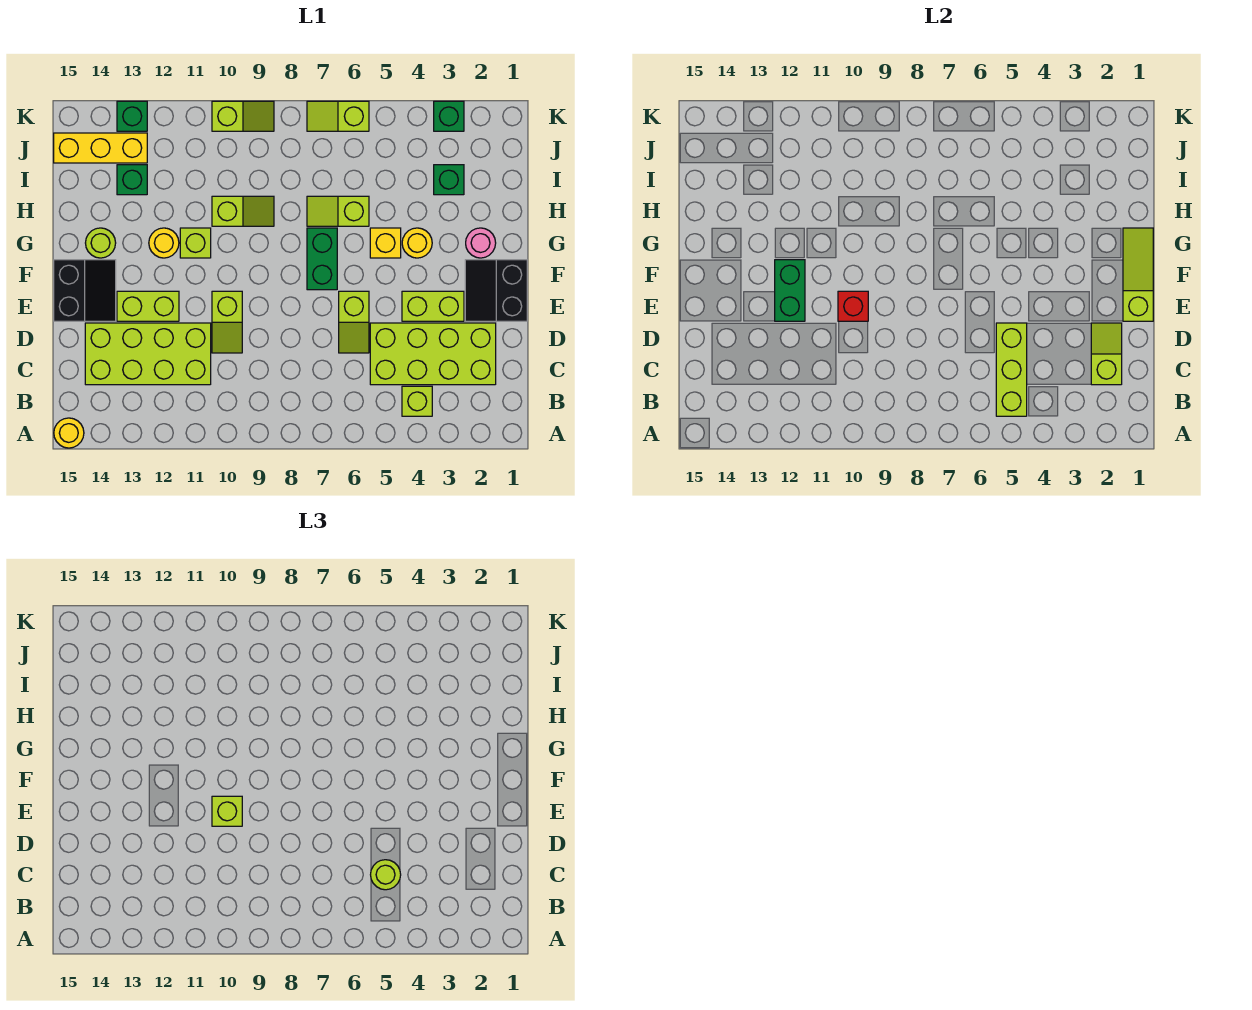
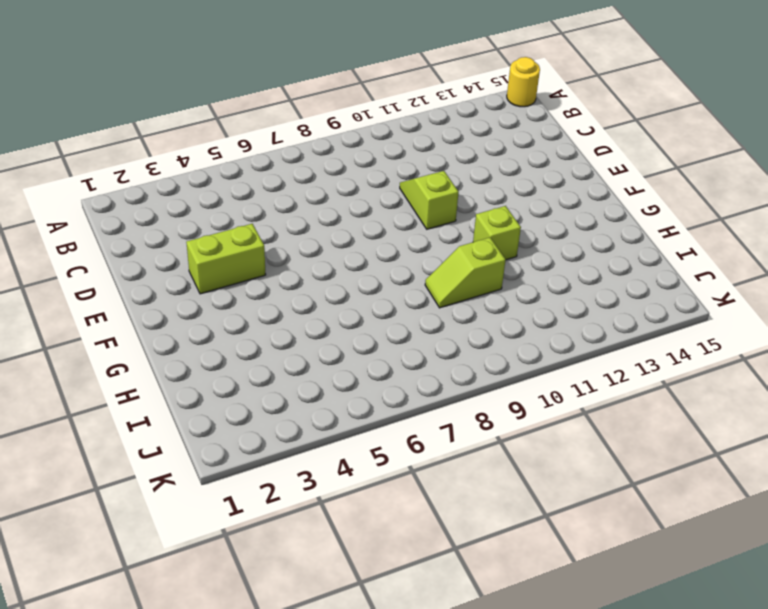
none -> lime 1x1 brick [402,386,432,416]
none -> lime 2x4 brick [370,323,496,385]
none -> lime 2x4 brick [85,323,211,385]
none -> lime 1x2 slope [339,291,369,353]

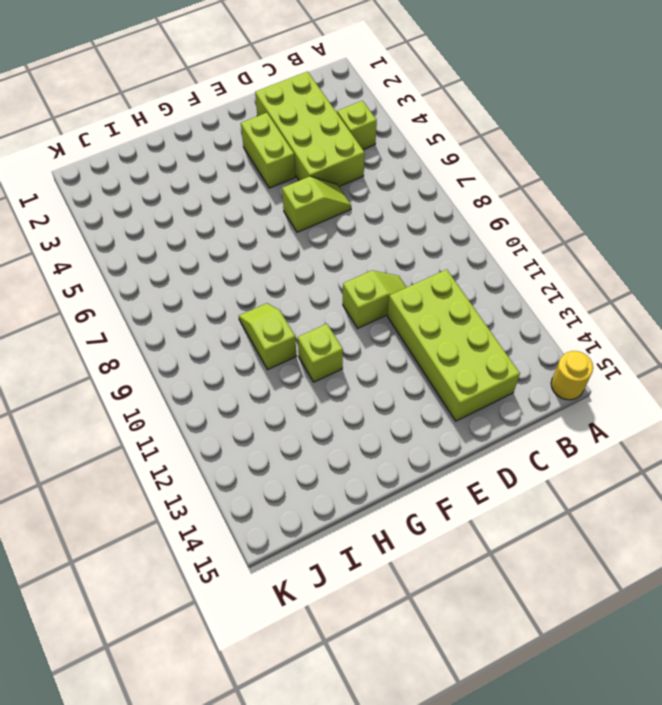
none -> black 2x2 slope [465,260,527,321]
none -> lime 1x2 brick [117,291,179,321]
none -> black 2x2 slope [54,260,116,321]
none -> green 1x2 brick [307,228,337,290]

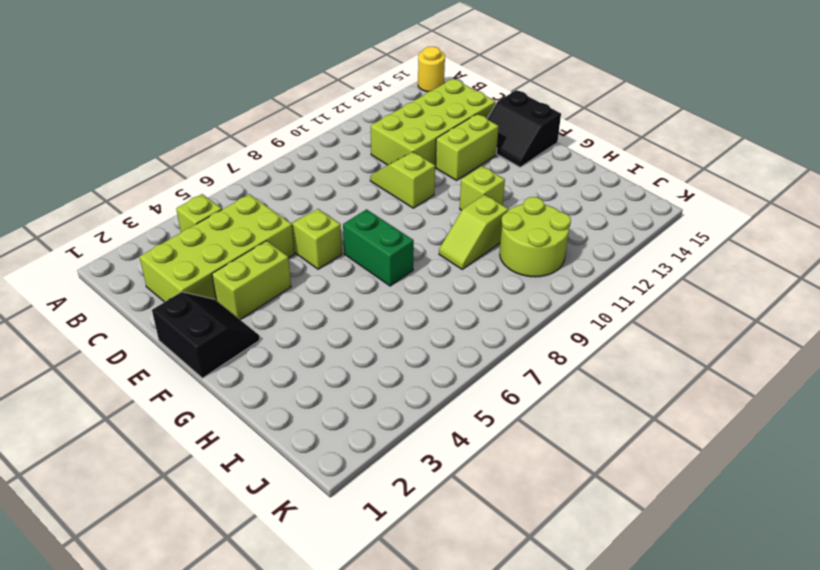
lime 2x2 round brick [500,197,571,277] -> none
none -> pink 1x1 round brick [466,228,496,258]
none -> yellow 1x1 round brick [402,228,432,258]
none -> yellow 1x1 brick [370,228,401,258]
none -> yellow 1x1 round brick [149,228,179,258]

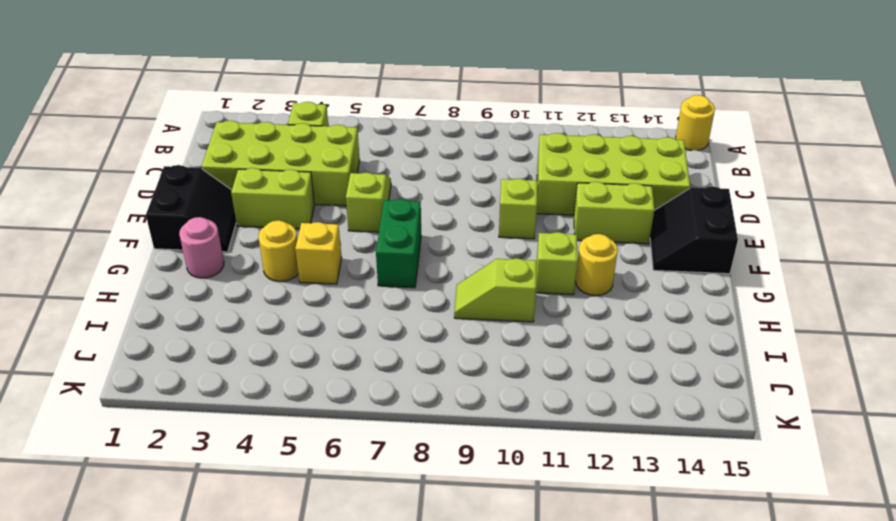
none -> lime 1x1 round brick [86,228,116,258]
none -> lime 1x2 slope [307,196,369,226]
none -> green 1x1 brick [434,165,464,195]
none -> green 1x1 brick [117,165,147,195]

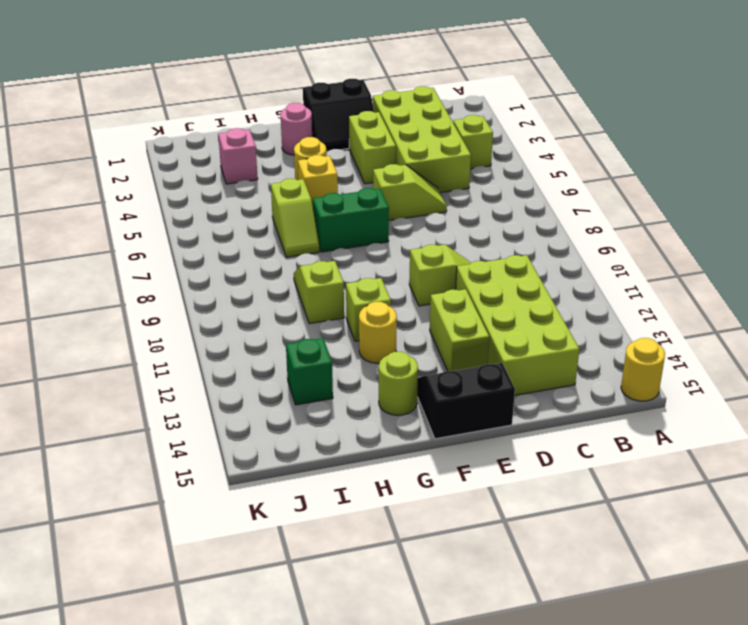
pink 1x1 brick [218,128,258,184] -> green 1x1 brick [434,165,464,195]
none -> yellow 1x3 brick [54,133,147,163]
none -> green 1x1 brick [434,101,464,131]
none -> lime 1x2 slope [307,101,369,131]
none -> lime 1x2 slope [212,101,274,131]

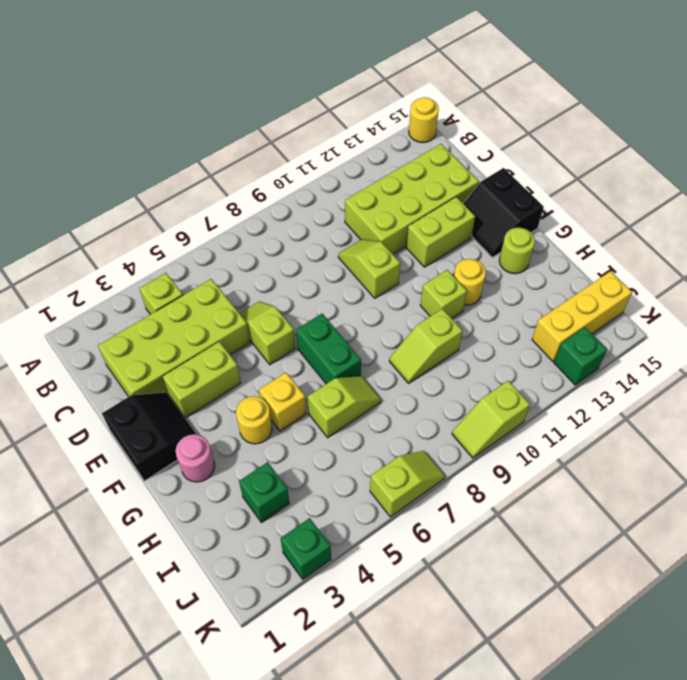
none -> green 1x1 brick [117,165,147,195]
none -> lime 1x3 brick [996,323,1027,416]
none -> lime 1x2 slope [1091,323,1122,385]
none -> lime 1x3 slope [1123,228,1153,321]

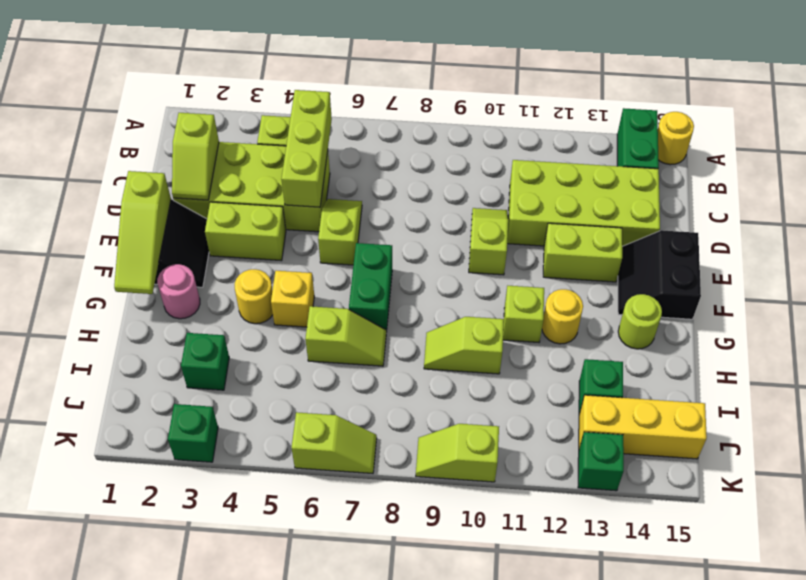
green 1x2 brick [617,108,659,169] -> green 1x2 brick moved to [775,260,805,321]
none -> red 1x1 brick [838,291,868,321]
none -> lime 1x1 round brick [371,860,401,890]
none -> lime 1x1 brick [212,796,242,826]

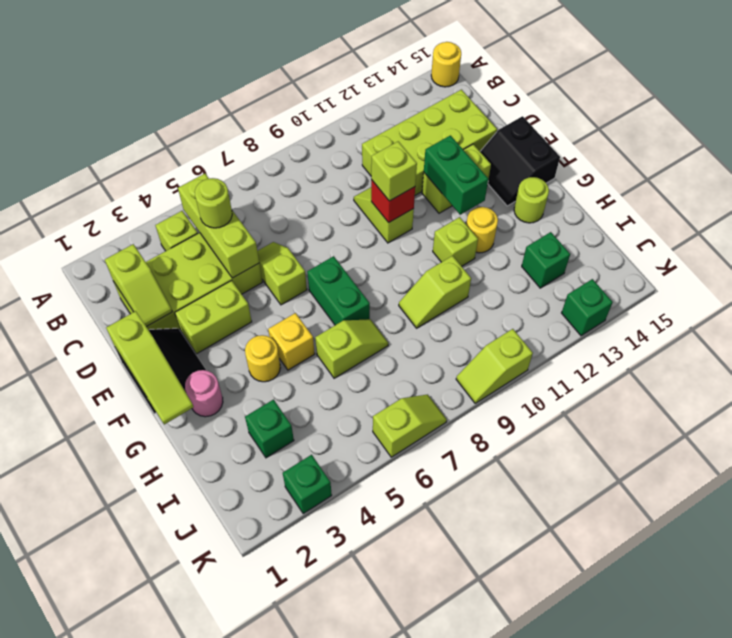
none -> yellow 1x3 brick [54,133,147,163]

